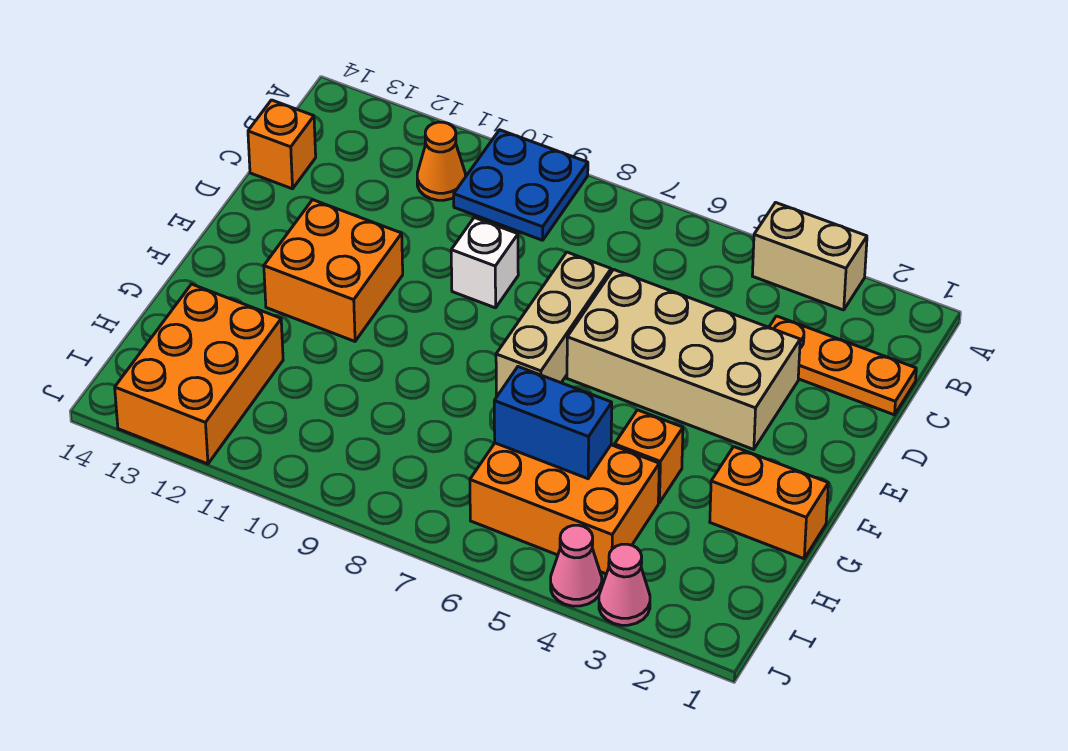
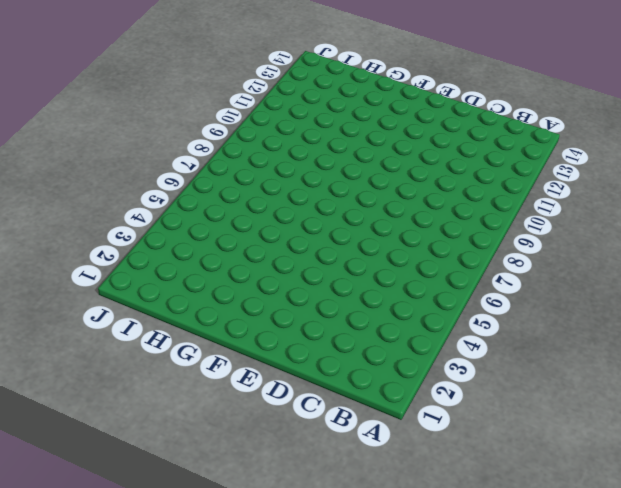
none -> tan 1x2 brick [752,203,867,310]
none -> blue 2x2 plate [454,130,588,240]
none -> orange 1x1 cone [417,122,465,200]

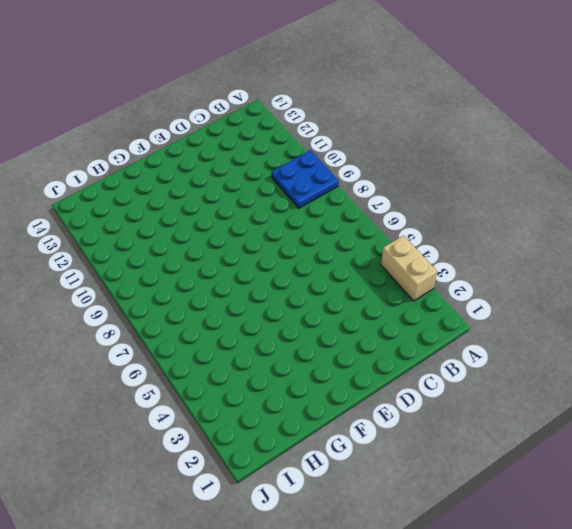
none -> orange 1x1 cone [417,122,465,200]
none -> orange 1x3 plate [769,316,916,415]
none -> orange 1x1 brick [248,100,316,189]

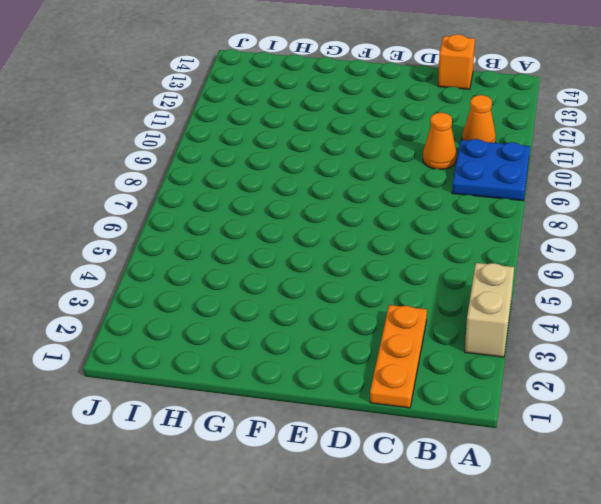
orange 1x1 cone [423,113,457,169] -> none
none -> tan 2x4 brick [567,270,800,450]
none -> tan 1x3 brick [496,252,611,396]
none -> white 1x1 brick [451,218,518,308]

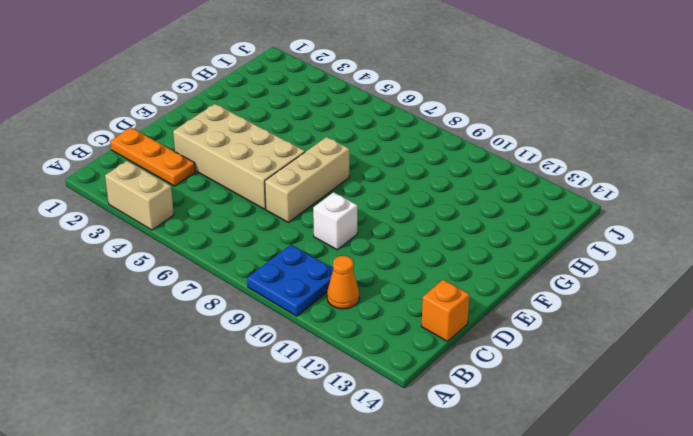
none -> orange 2x2 brick [264,200,403,341]
none -> orange 1x2 brick [710,447,828,559]
none -> orange 1x1 brick [615,410,683,503]

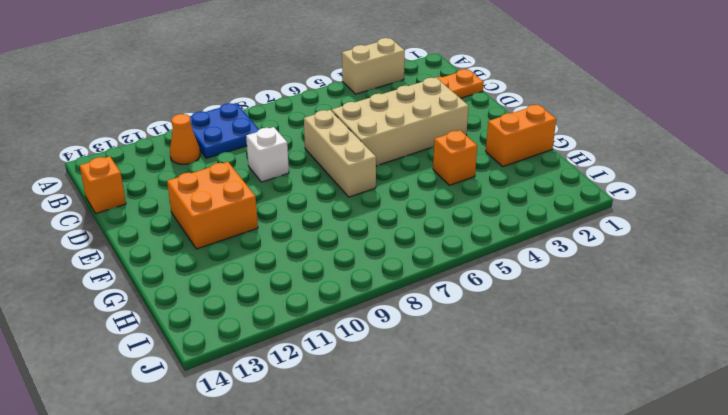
none -> orange 2x3 brick [470,443,659,574]
none -> orange 2x3 brick [115,284,283,464]
none -> pink 1x1 cone [599,544,650,625]

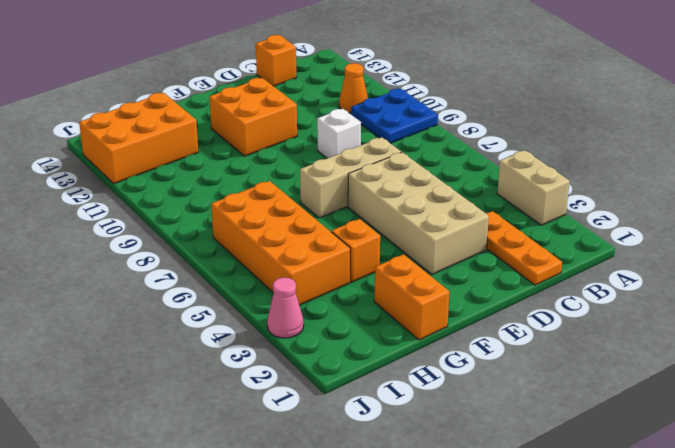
orange 2x4 brick [211,181,350,305] -> orange 2x3 brick [470,443,659,574]
none -> pink 1x1 cone [551,525,602,606]
none -> blue 1x2 brick [494,367,612,479]

